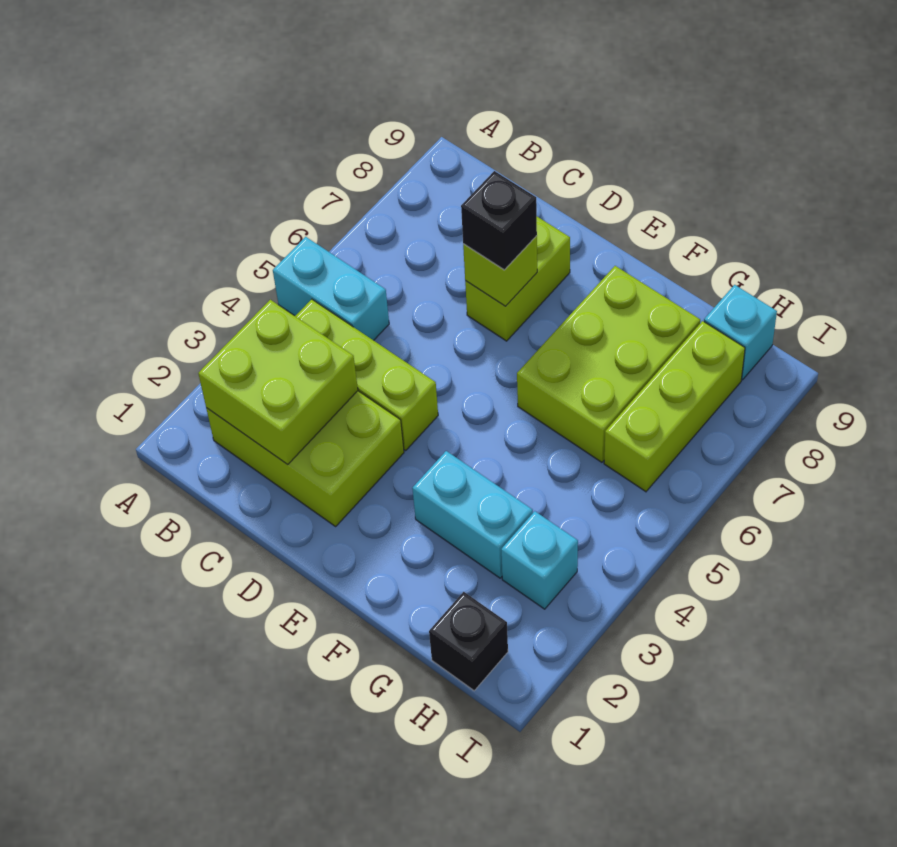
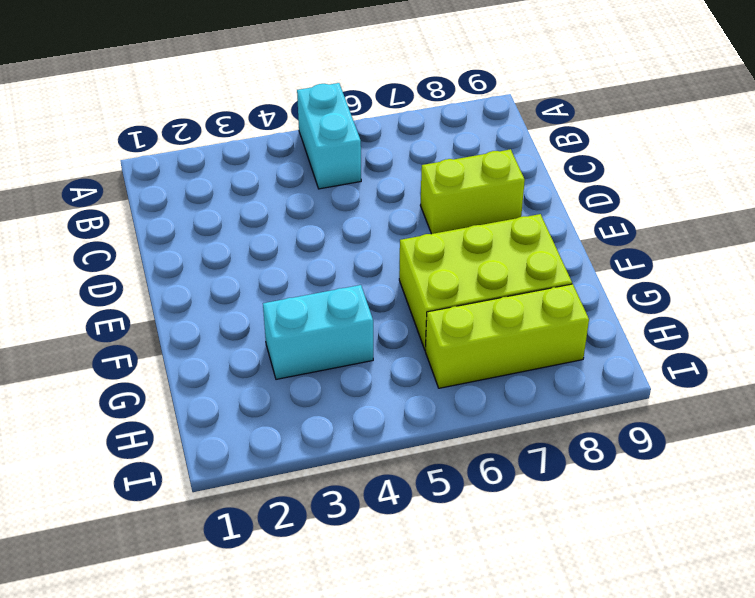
cyan 1x2 brick [263,285,373,379] -> cyan 1x2 brick turned to [412,451,533,578]
none -> lime 2x3 brick [206,391,404,526]
none -> lime 1x3 brick [296,299,438,450]
none -> black 1x1 brick [429,592,508,691]

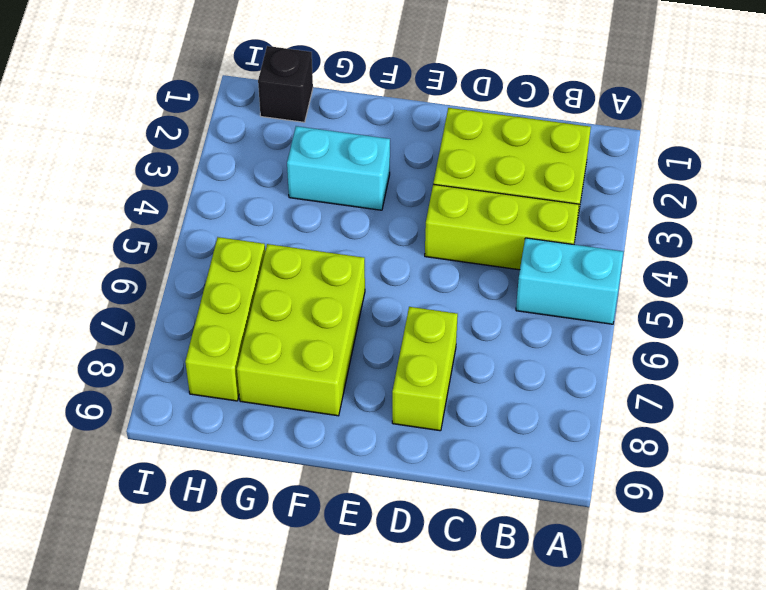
none -> cyan 1x1 brick [501,511,578,609]
none -> cyan 1x1 brick [704,285,777,380]
none -> lime 2x2 brick [198,300,358,464]

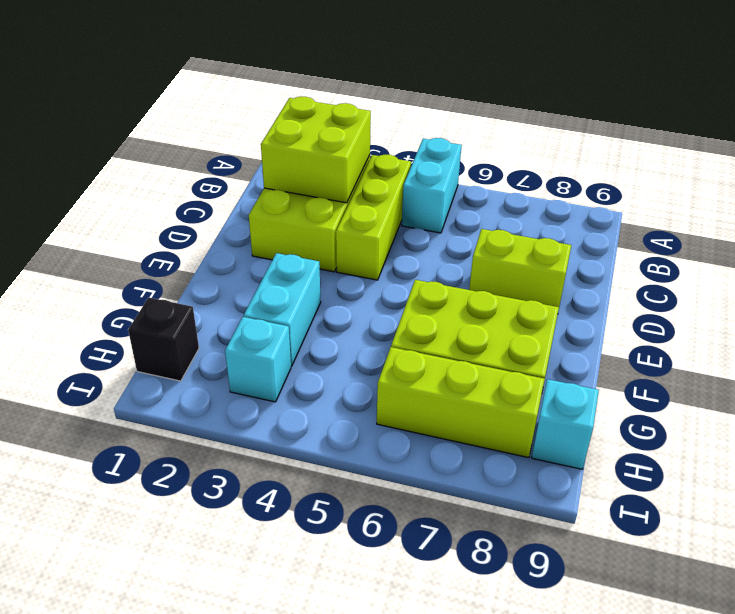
none -> lime 1x1 brick [463,236,537,306]
none -> black 1x1 brick [461,171,537,270]

